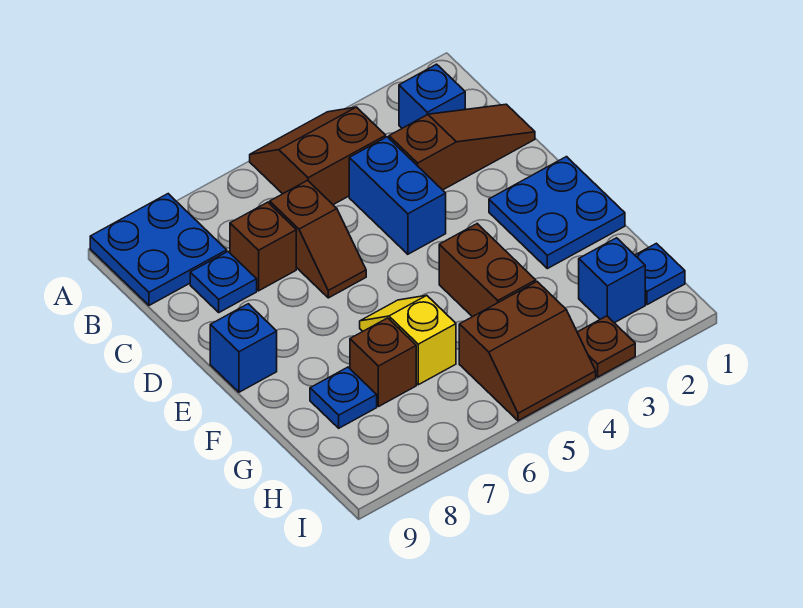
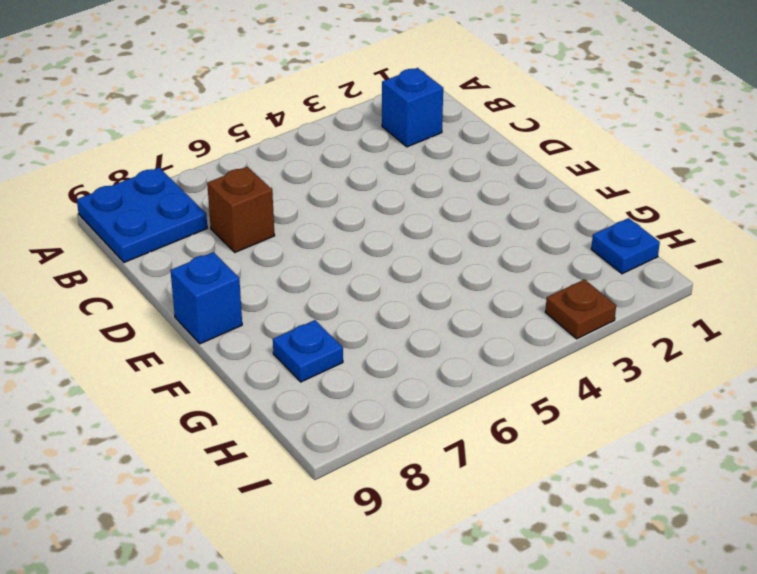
none -> brown 2x2 slope [250,107,386,205]
none -> brown 1x3 slope [389,104,535,190]
none -> blue 1x2 brick [349,137,446,254]

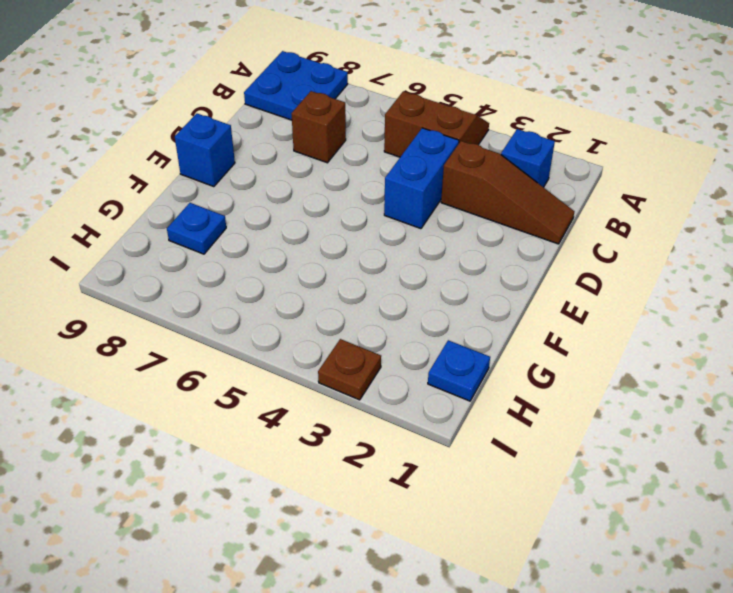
none -> brown 1x2 slope [270,181,366,298]
none -> blue 1x1 plate [190,252,257,312]
none -> blue 2x2 plate [489,157,625,269]

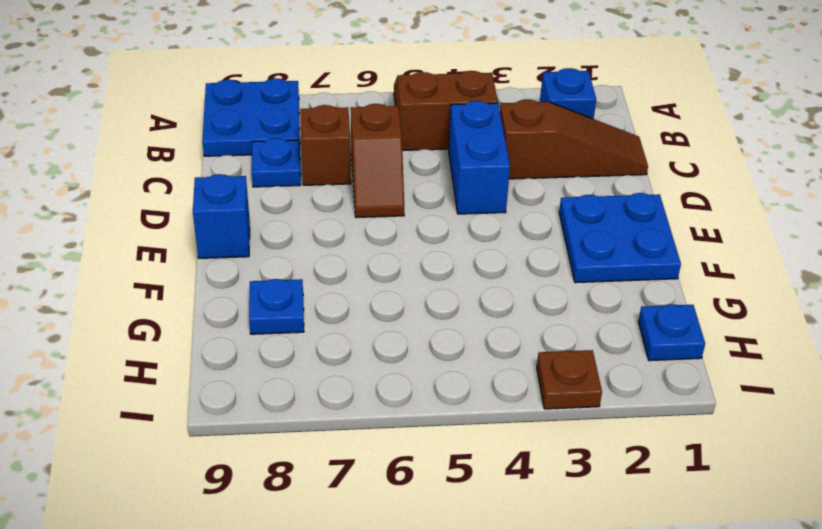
none -> brown 1x2 brick [439,224,536,317]
none -> yellow 1x2 slope [360,295,456,385]
none -> brown 1x1 brick [350,318,416,407]

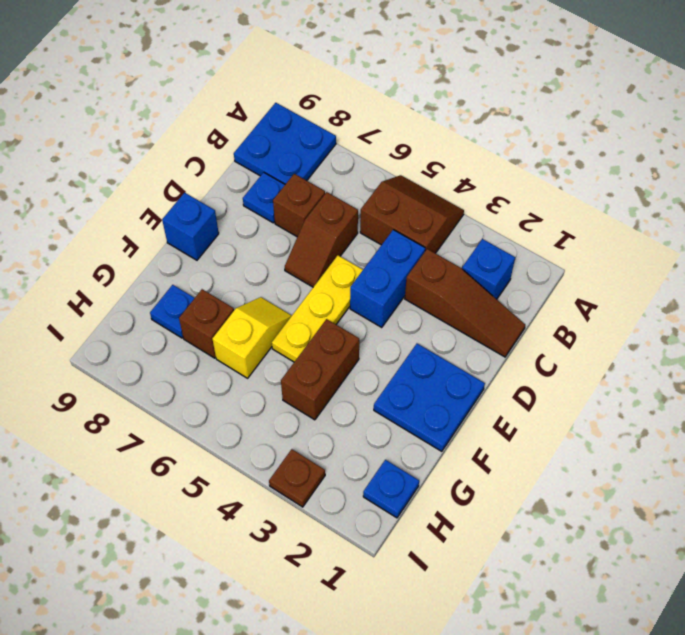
yellow 1x3 plate [272,255,363,362] -> none
none -> blue 1x1 brick [579,238,645,323]
none -> brown 2x2 slope [459,282,596,421]

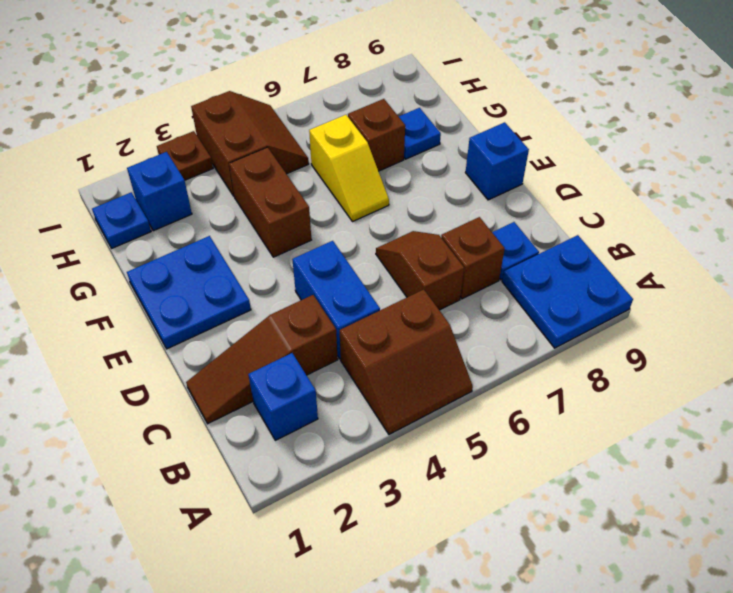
brown 2x2 slope [191,91,309,196] -> brown 2x2 slope turned to [459,282,596,421]

